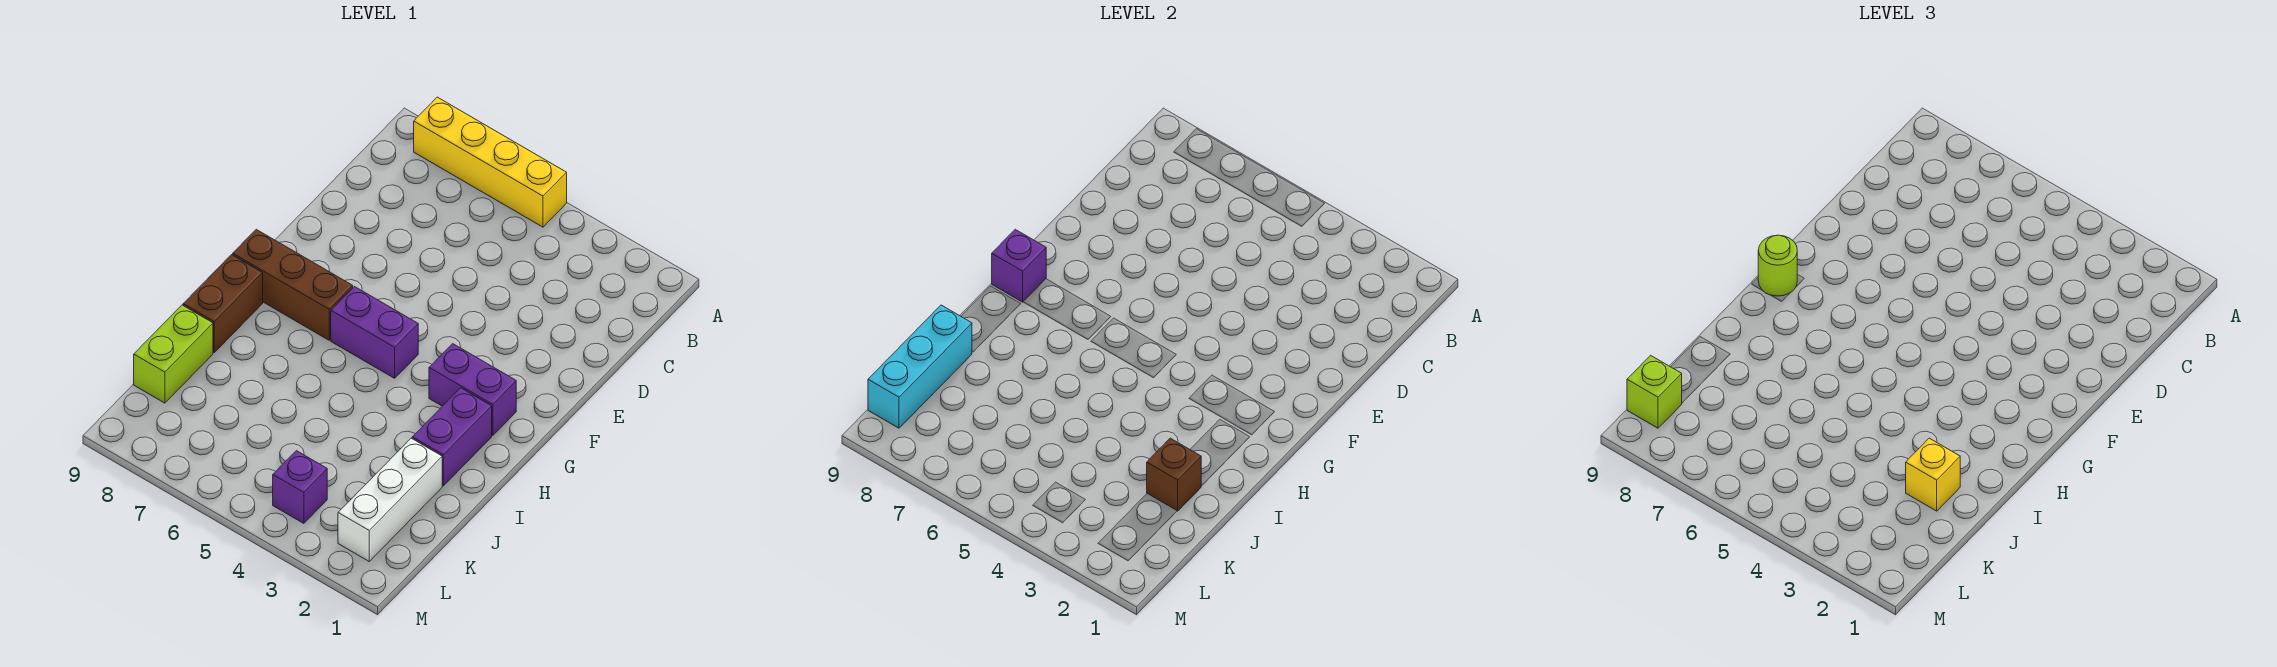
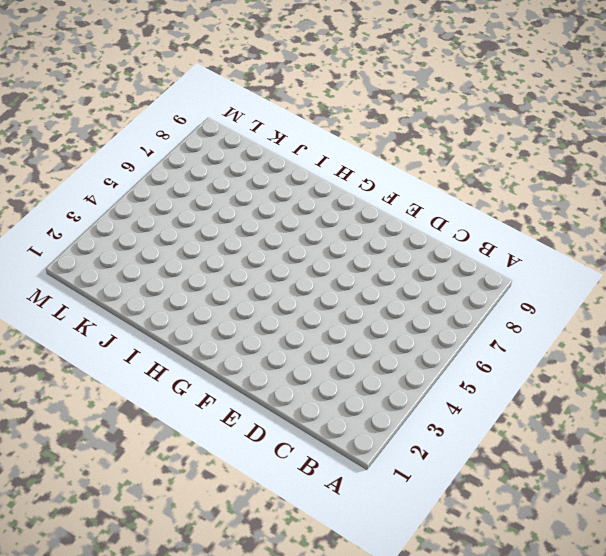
none -> yellow 1x4 brick [414,97,567,227]
none -> purple 1x2 brick [429,344,516,435]
none -> purple 1x2 brick [331,287,418,378]

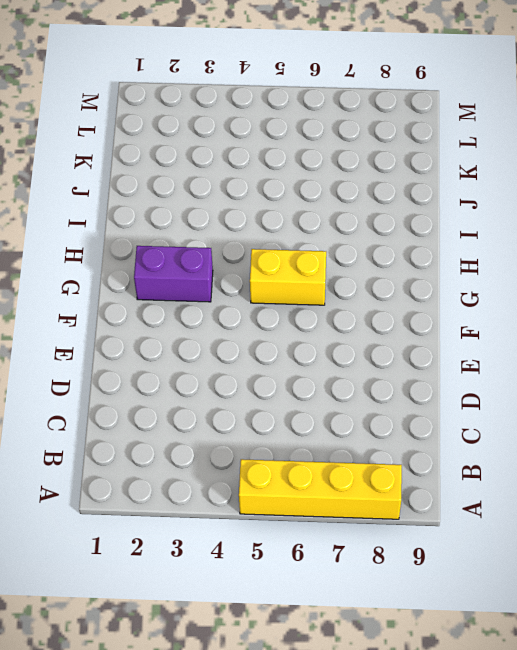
yellow 1x2 brick [250,249,326,305] -> purple 1x2 brick [331,287,418,378]
none -> brown 1x3 brick [233,229,353,340]
none -> purple 1x2 brick [412,388,492,486]
none -> brown 1x2 brick [183,255,263,352]

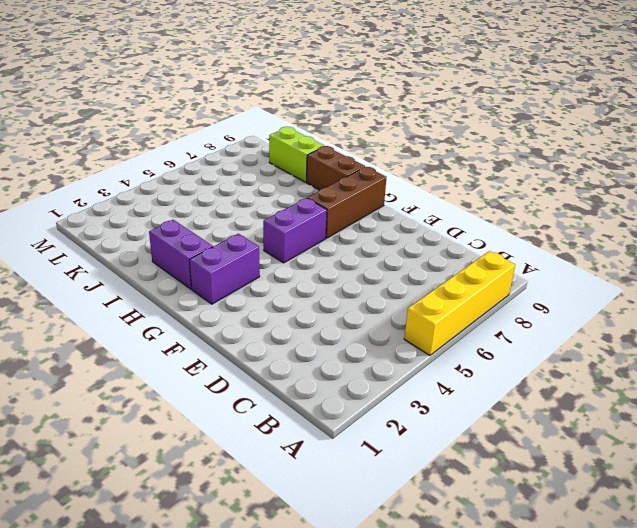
none -> white 1x3 brick [338,438,442,561]
none -> purple 1x1 brick [273,451,327,523]
none -> purple 1x1 brick [992,229,1046,302]

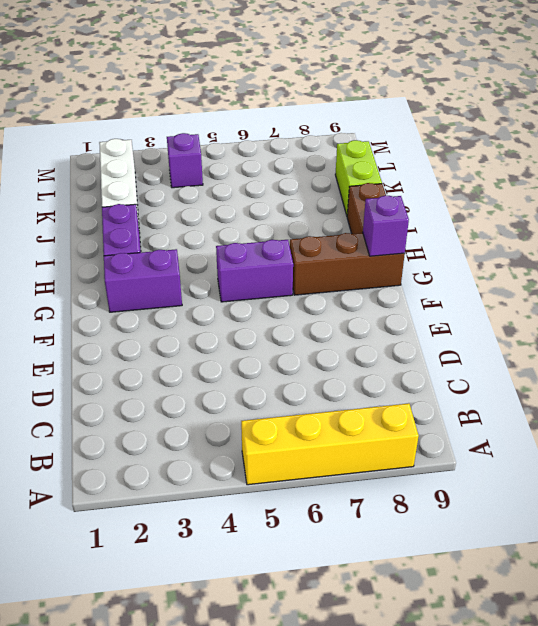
none -> brown 1x1 brick [1147,438,1201,511]
none -> cyan 1x3 brick [868,305,972,428]
none -> lime 1x1 round brick [1758,235,1797,296]

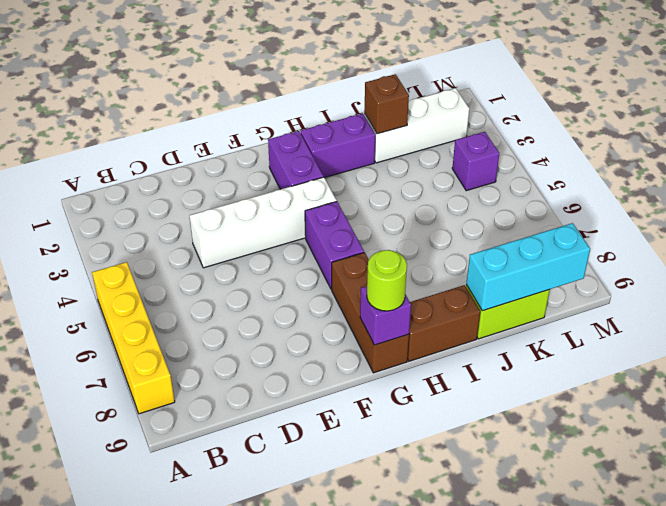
white 1x4 brick [190,177,337,268] -> none
none -> yellow 1x1 brick [1906,438,1960,511]
none -> lime 1x1 brick [1627,355,1682,428]

